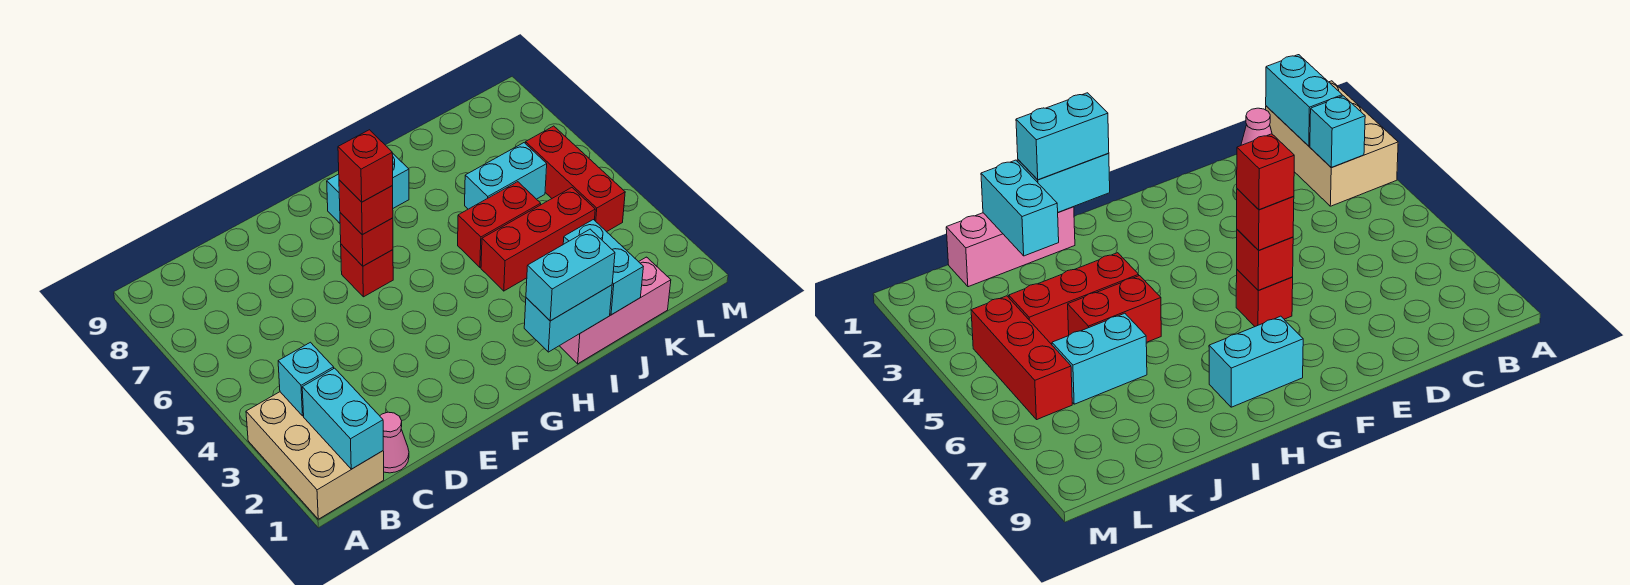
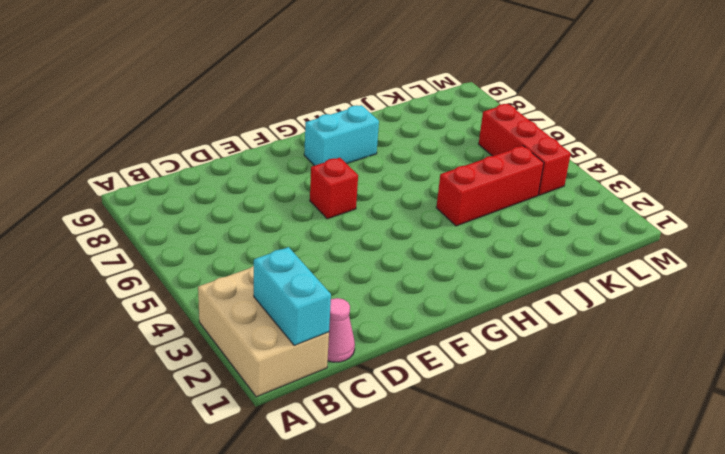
none -> pink 1x3 brick [560,257,671,364]
none -> red 1x2 brick [458,182,541,267]
none -> cyan 1x2 brick [465,143,547,209]

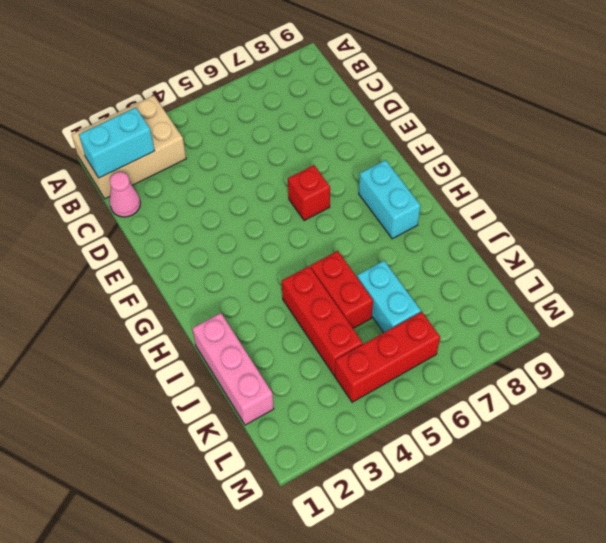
none -> cyan 1x1 brick [278,342,334,416]
none -> red 1x1 brick [340,213,393,266]
none -> cyan 1x2 brick [524,285,612,352]

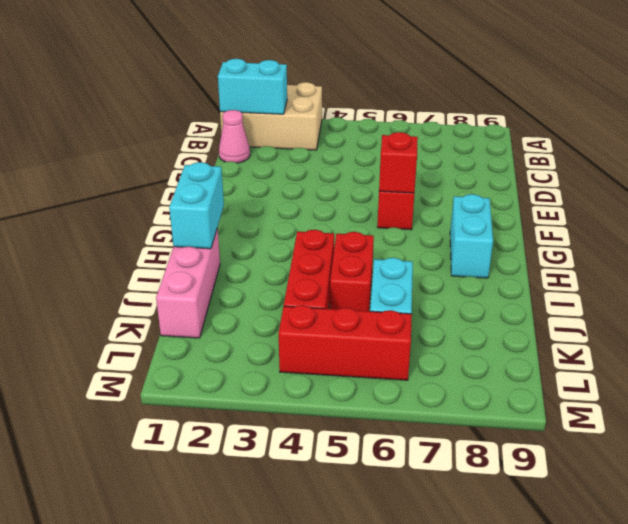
none -> cyan 1x1 brick [278,342,334,416]
none -> cyan 1x2 brick [563,220,643,315]
none -> red 1x1 brick [339,180,393,235]

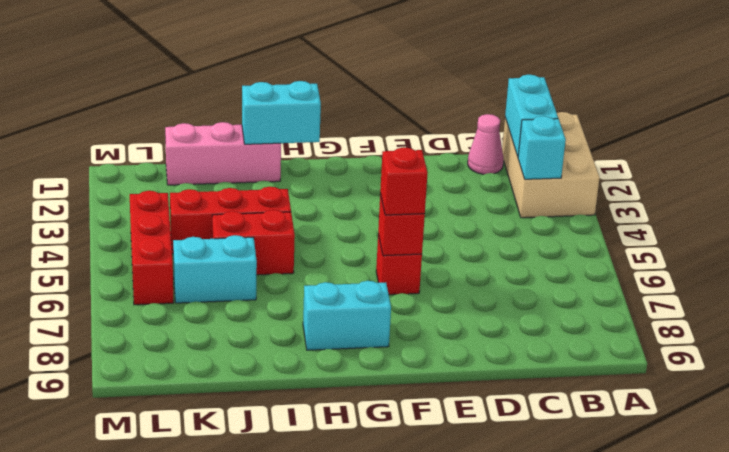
none -> cyan 1x2 brick [563,220,643,315]
none -> cyan 1x2 brick [526,229,615,321]
none -> red 1x1 brick [338,130,393,202]

